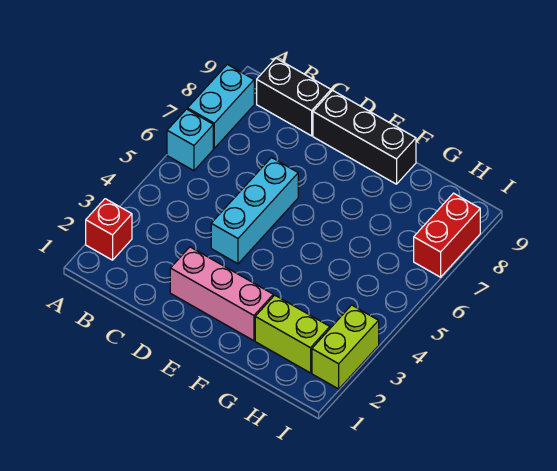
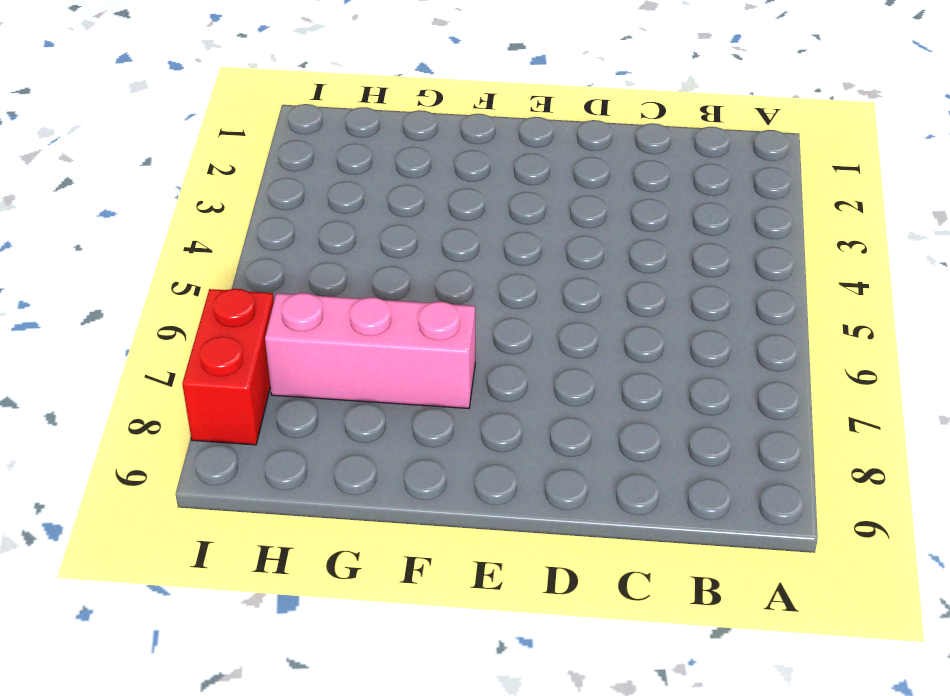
pink 1x3 brick [265,293,475,408] -> pink 1x3 brick moved to [170,247,273,341]
none -> red 1x1 brick [86,199,132,260]
none -> cyan 1x1 brick [167,109,213,171]

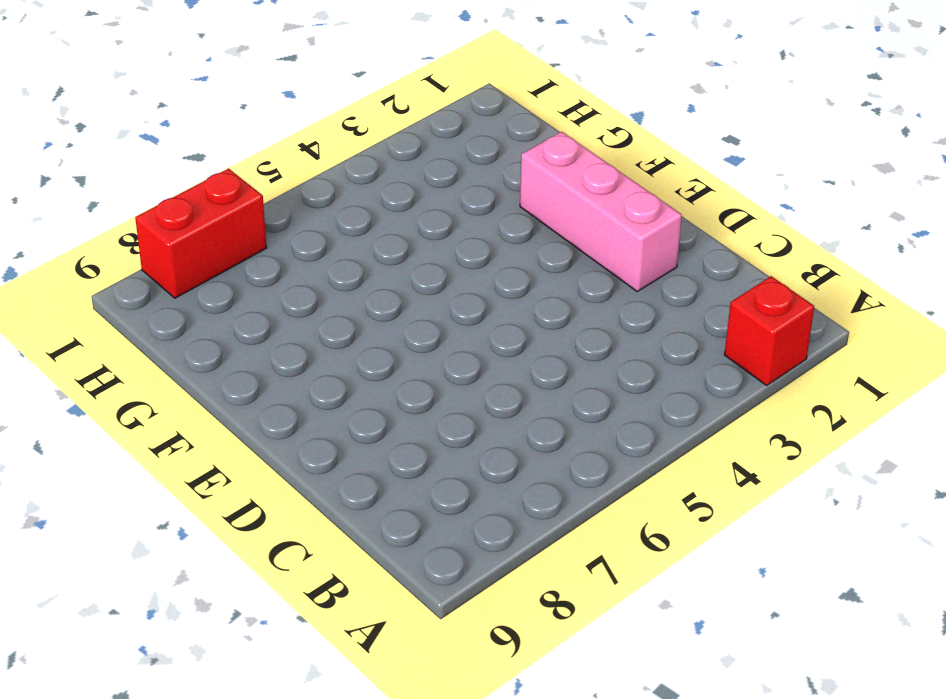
none -> cyan 1x1 brick [167,109,213,171]
none -> cyan 1x2 brick [187,64,254,148]

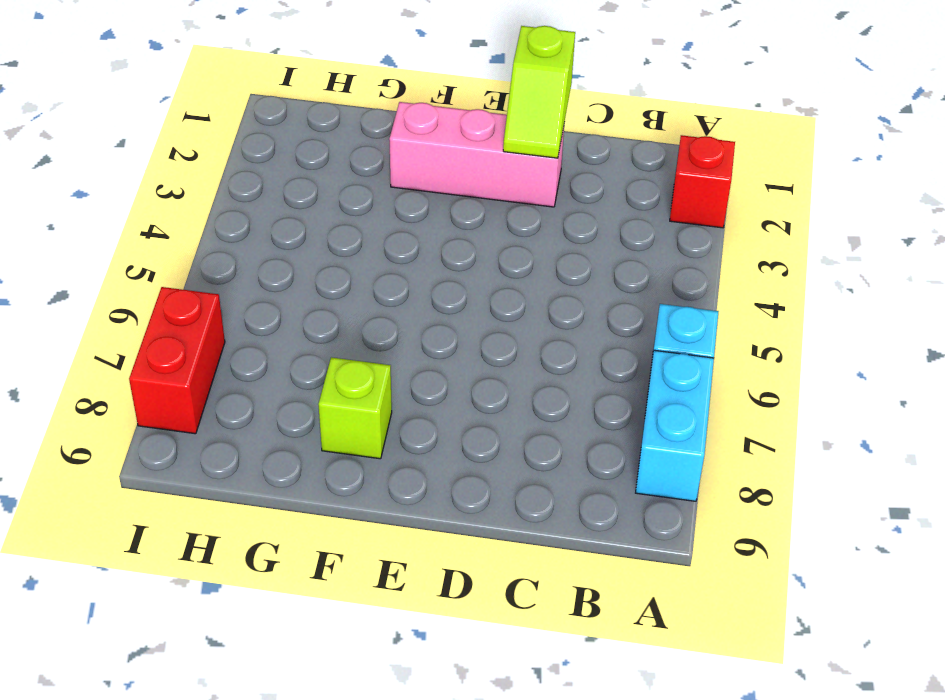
lime 1x2 slope [503,26,575,158] -> none
lime 1x1 brick [318,357,392,459] -> none
none -> black 1x2 brick [257,58,331,136]
none -> cyan 1x3 brick [211,158,298,264]

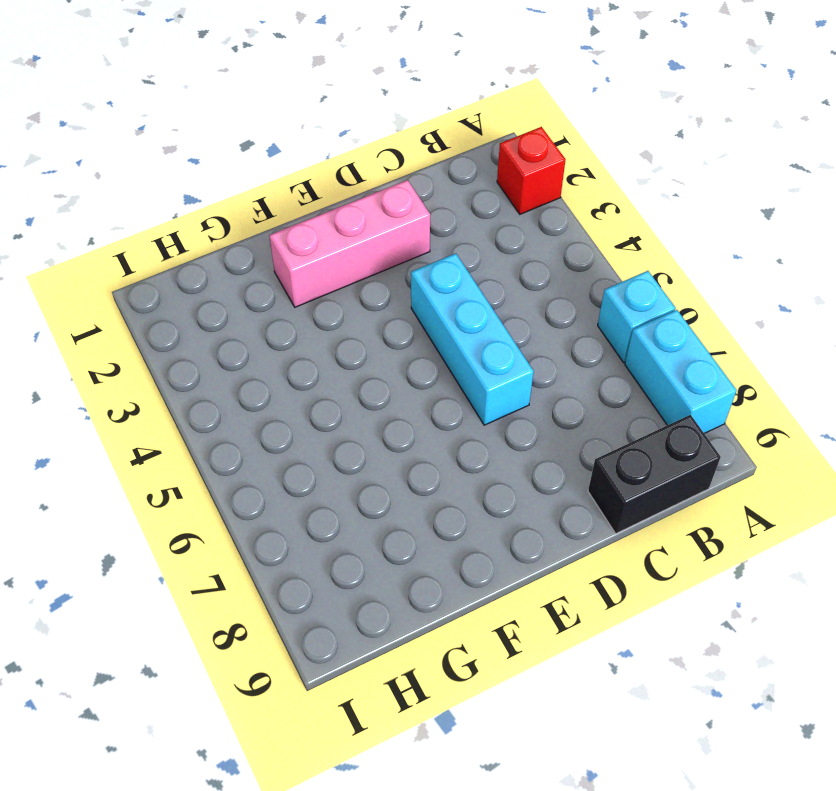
none -> black 1x3 brick [313,90,416,184]
none -> lime 1x2 brick [255,295,330,373]

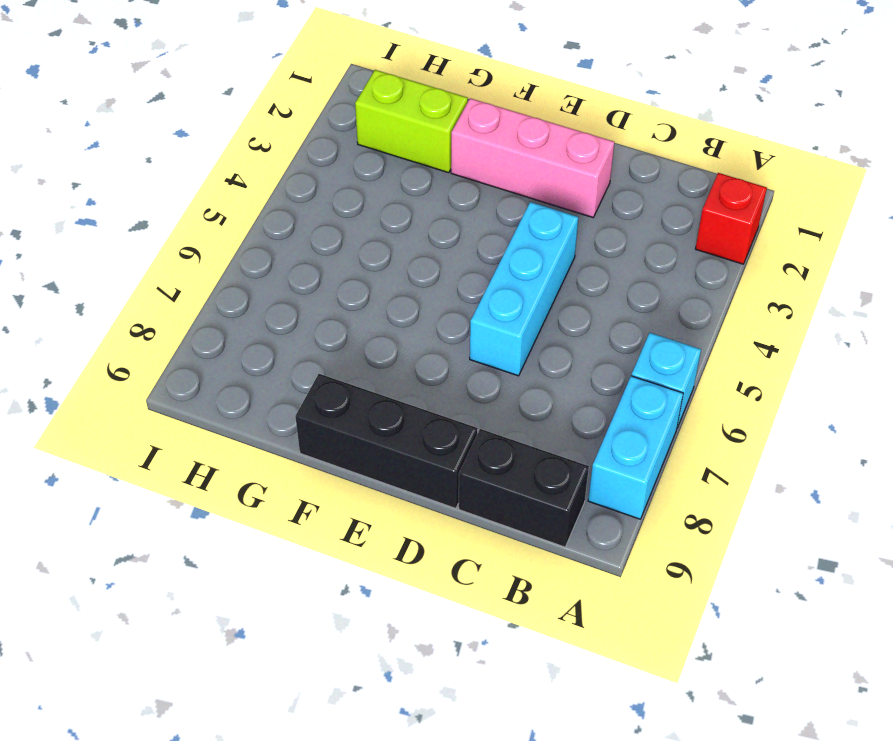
none -> lime 1x2 brick [312,305,379,389]
none -> red 1x2 brick [414,193,480,277]

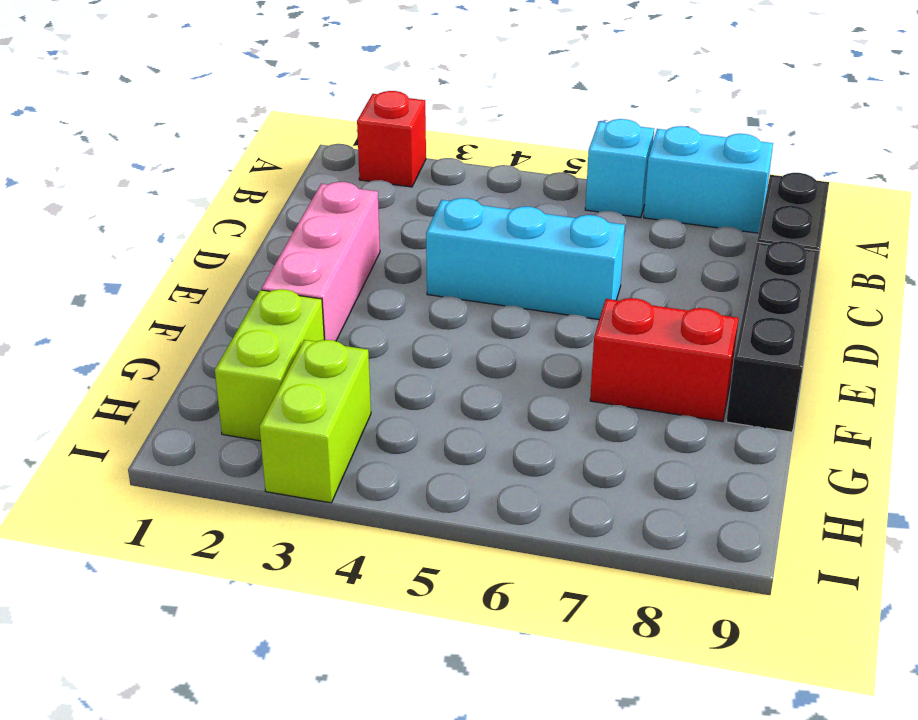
red 1x2 brick [590,298,739,422] -> red 1x2 brick moved to [414,193,480,277]
lime 1x2 brick [259,340,371,503] -> lime 1x2 brick turned to [312,305,379,389]

